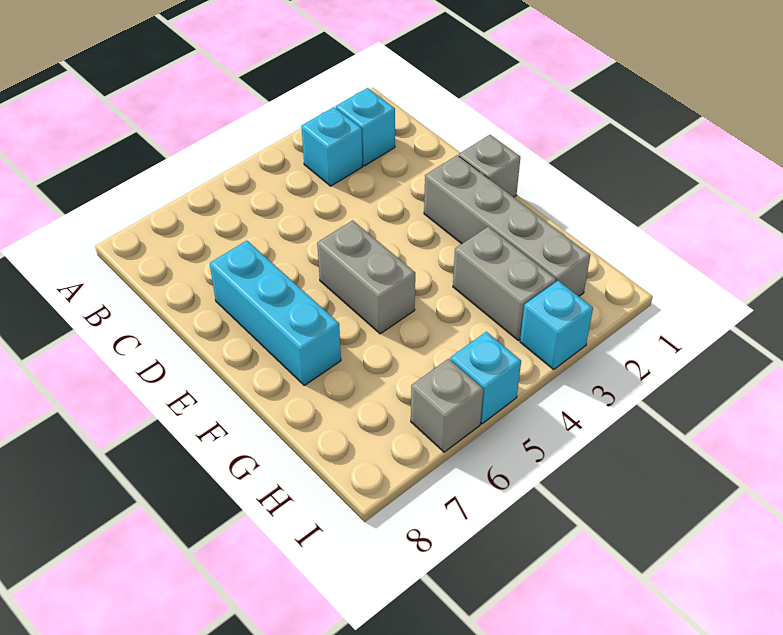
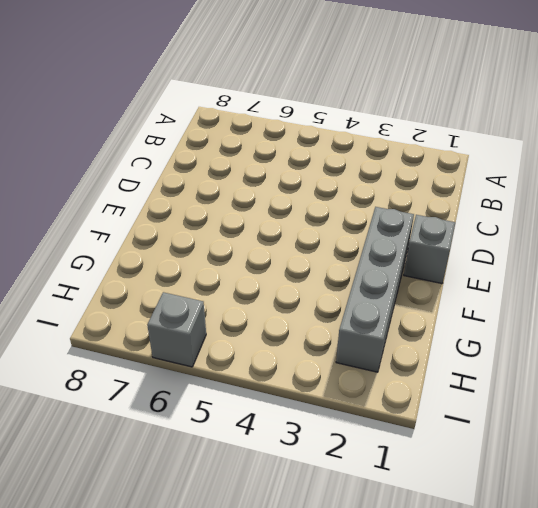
none -> cyan 1x1 brick [336,88,395,166]
none -> cyan 1x1 brick [301,107,362,186]

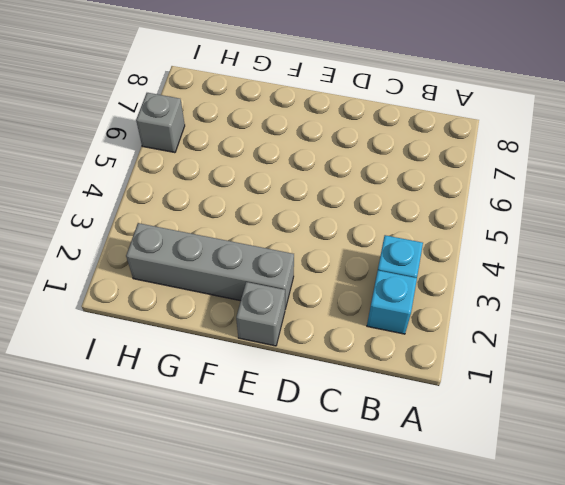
none -> cyan 1x3 brick [210,241,341,385]
none -> grey 1x2 brick [317,221,415,334]

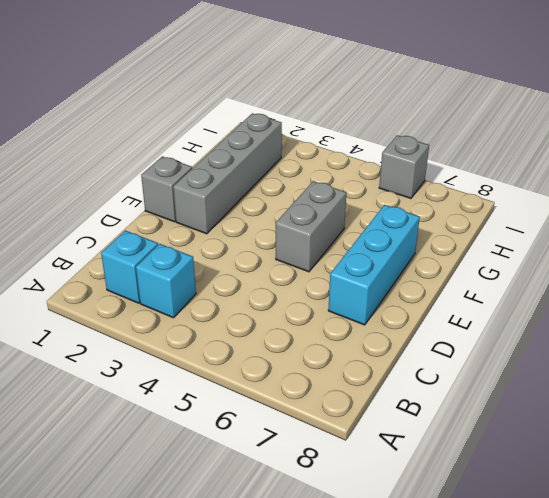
none -> grey 1x2 brick [453,226,556,340]
none -> cyan 1x1 brick [520,281,593,369]

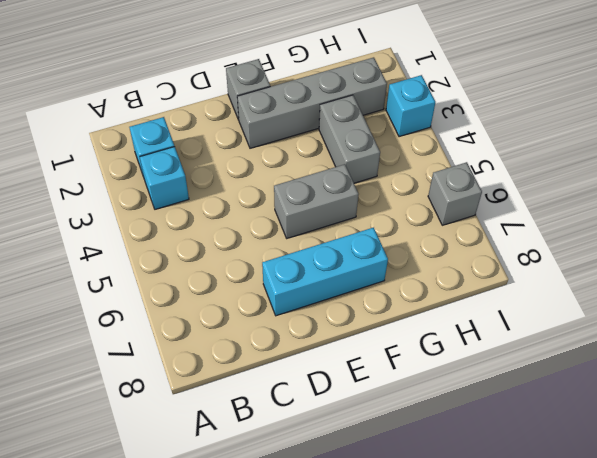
grey 1x2 brick [319,95,380,183] -> grey 1x2 brick turned to [453,226,556,340]
none -> cyan 1x1 brick [450,332,521,424]

